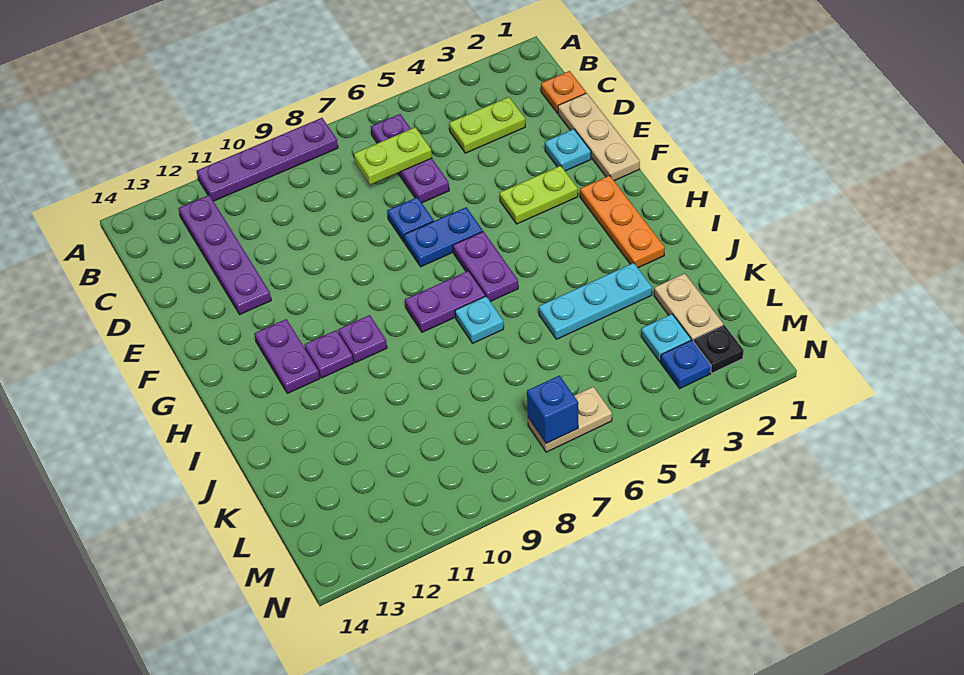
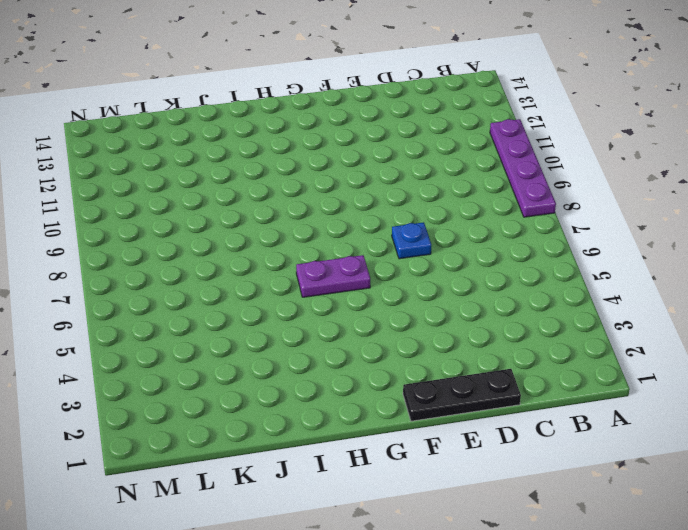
black 1x3 plate [403,369,521,421] -> tan 1x3 plate [558,93,640,181]
none -> purple 1x3 plate [371,114,449,203]
none -> purple 1x4 plate [178,195,271,314]
none -> orange 1x1 plate [541,71,586,113]

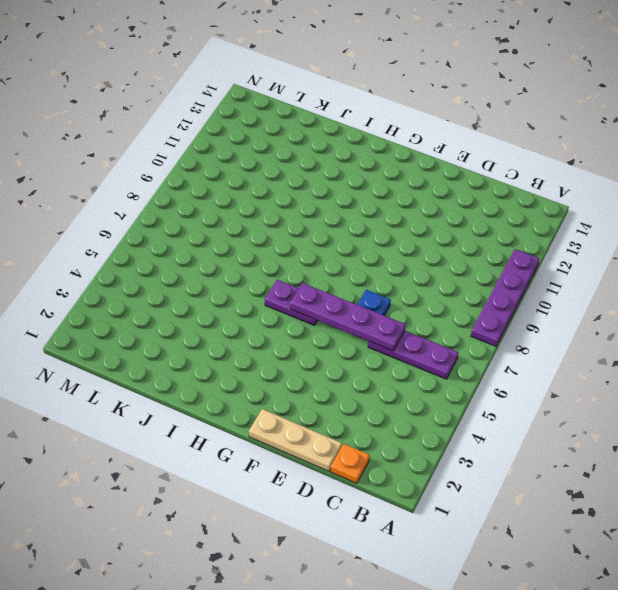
purple 1x4 plate [290,283,406,351] -> purple 1x4 plate moved to [178,195,271,314]
none -> lime 1x2 plate [449,97,525,153]
none -> cyan 1x1 plate [545,129,591,171]
none -> lime 1x2 plate [500,166,578,224]

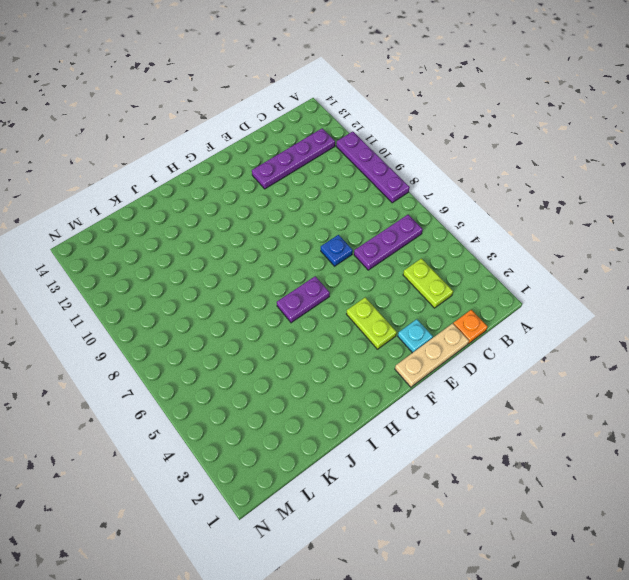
none -> blue 1x2 plate [404,207,483,267]
none -> orange 1x3 plate [580,175,665,268]
none -> purple 1x2 plate [254,319,320,393]

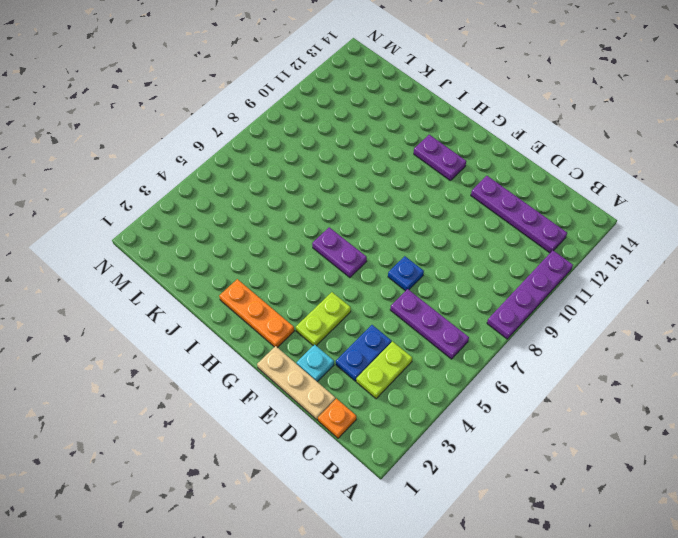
blue 1x2 plate [336,325,391,381] -> blue 1x2 plate moved to [404,207,483,267]
none -> purple 1x2 plate [405,271,486,332]
none -> purple 1x1 plate [338,315,387,363]
none -> purple 1x1 plate [304,330,353,378]

